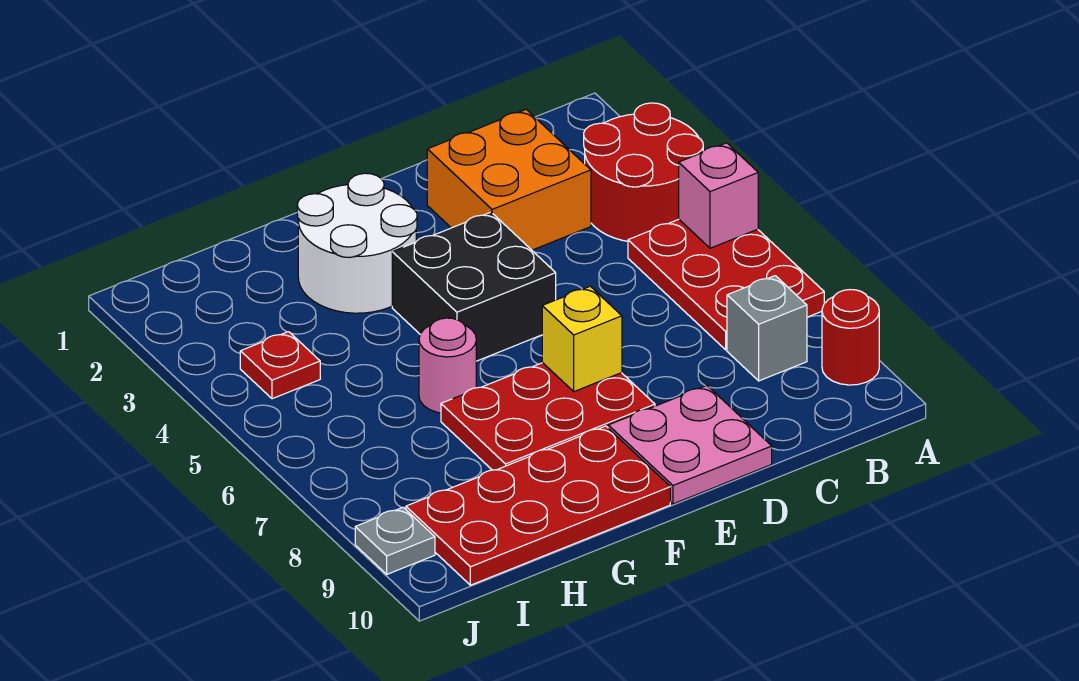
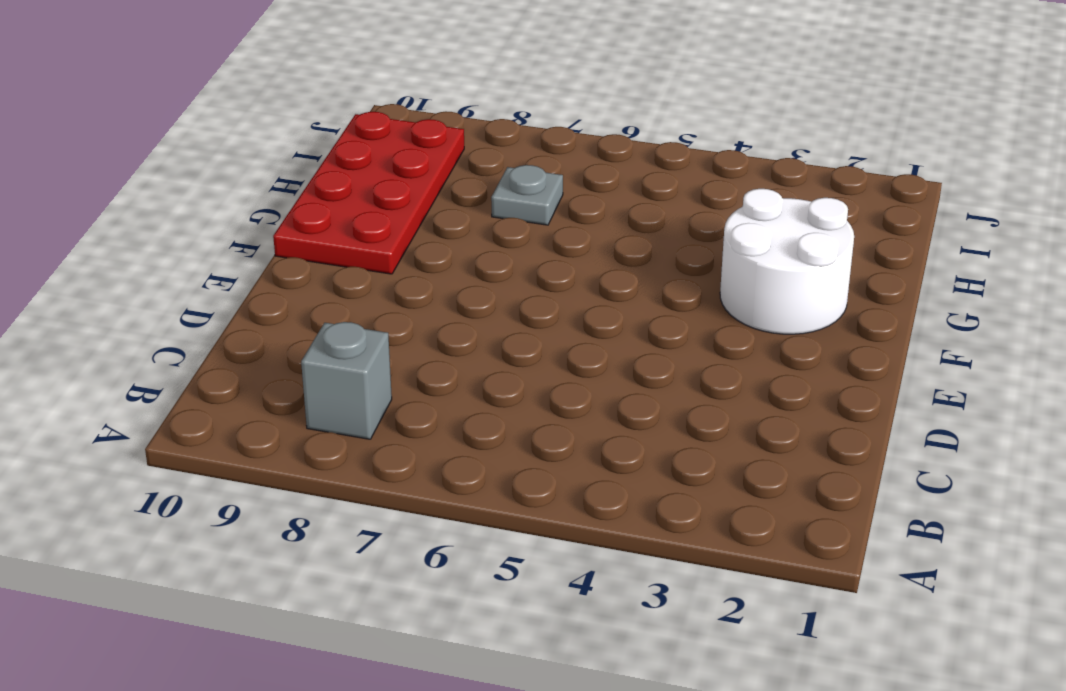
grey 1x1 plate [491,165,563,225] -> grey 1x1 plate moved to [355,507,435,574]
none -> red 2x2 round brick [584,103,703,241]
none -> red 2x3 plate [628,219,824,350]
none -> red 1x1 round brick [822,290,879,385]

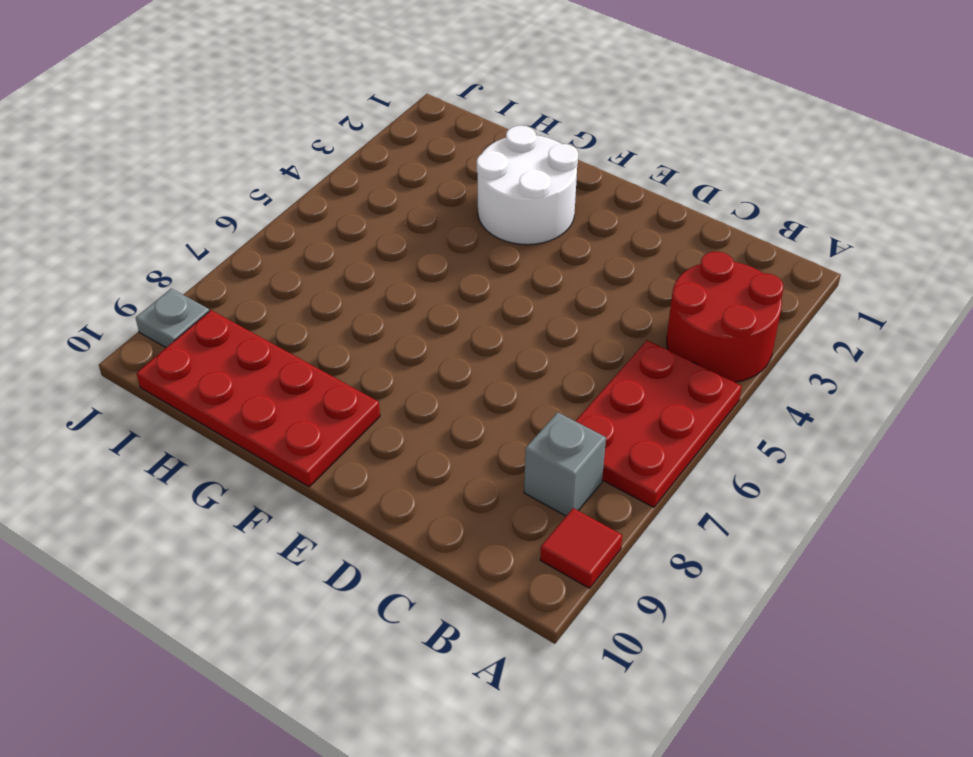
red 1x1 tile [540,508,623,588] -> red 1x1 round brick [822,290,879,385]
none -> orange 2x2 brick [427,109,591,250]
none -> pink 2x2 plate [608,386,772,504]
none -> black 2x2 brick [392,212,556,361]

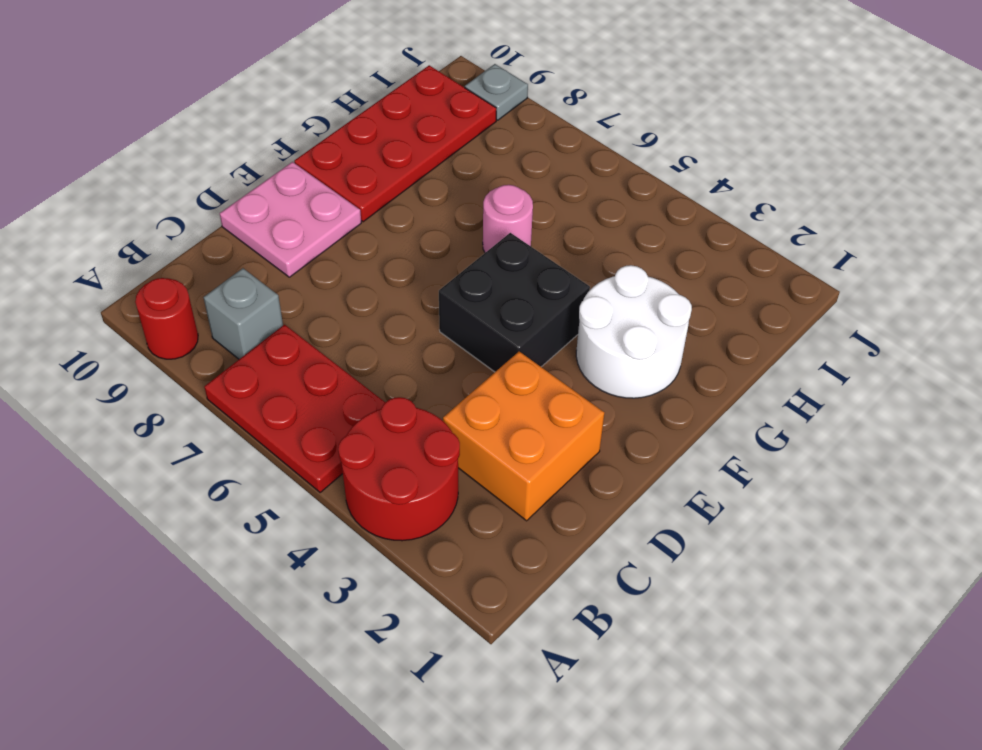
none -> red 2x3 plate [441,363,655,470]
none -> red 1x1 plate [240,332,320,399]
none -> pink 1x1 brick [679,143,758,248]

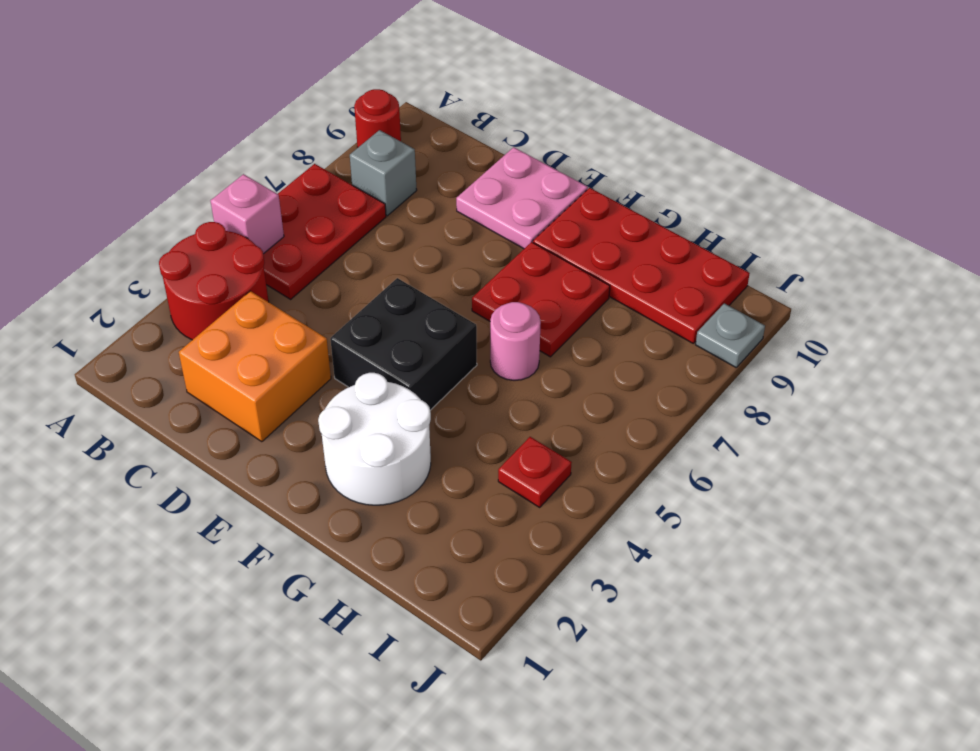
red 2x2 plate [472,242,610,357] -> red 2x3 plate [441,363,655,470]
none -> yellow 1x1 brick [542,286,622,392]

